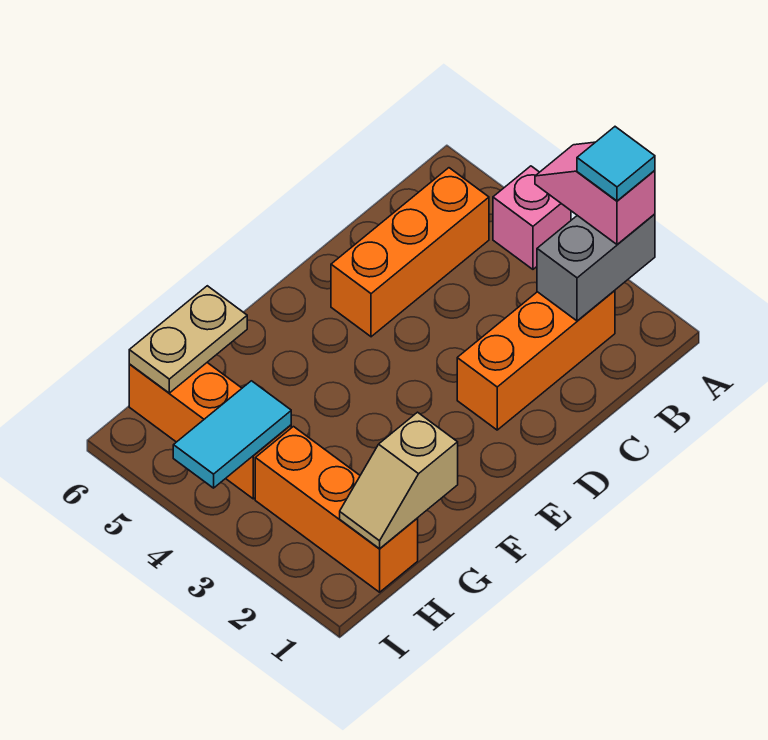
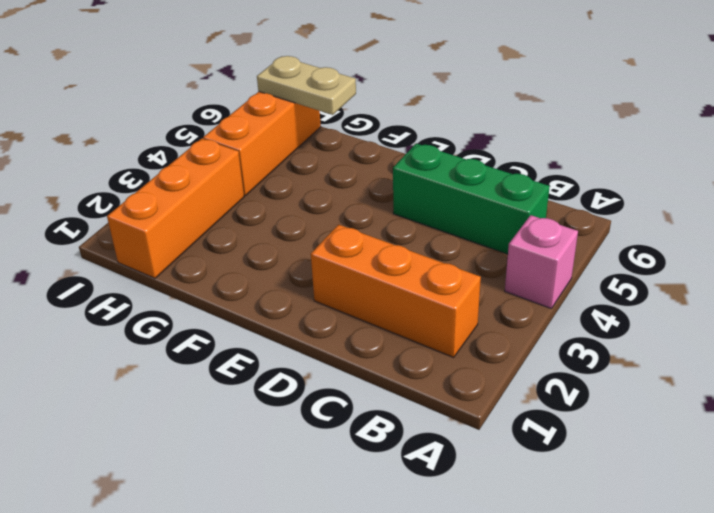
green 1x3 brick [393,144,550,254] -> orange 1x3 brick [331,168,489,337]
none -> grey 1x2 brick [537,214,655,321]
none -> tan 1x2 slope [340,412,458,549]

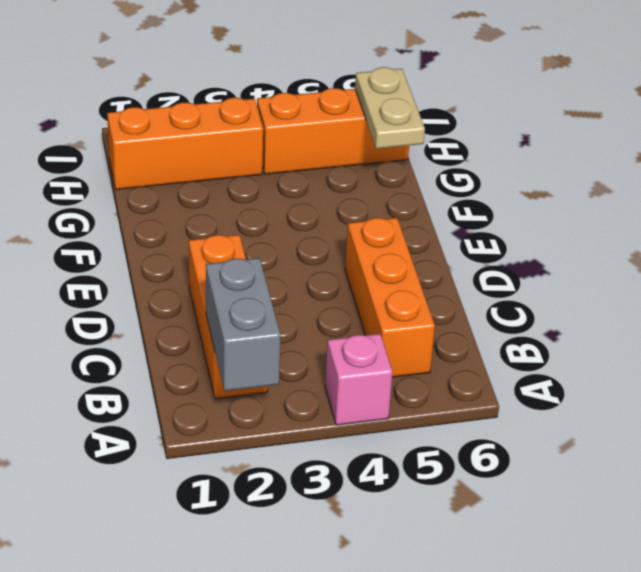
none -> tan 1x2 slope [340,412,458,549]
none -> cyan 1x2 tile [173,381,291,488]

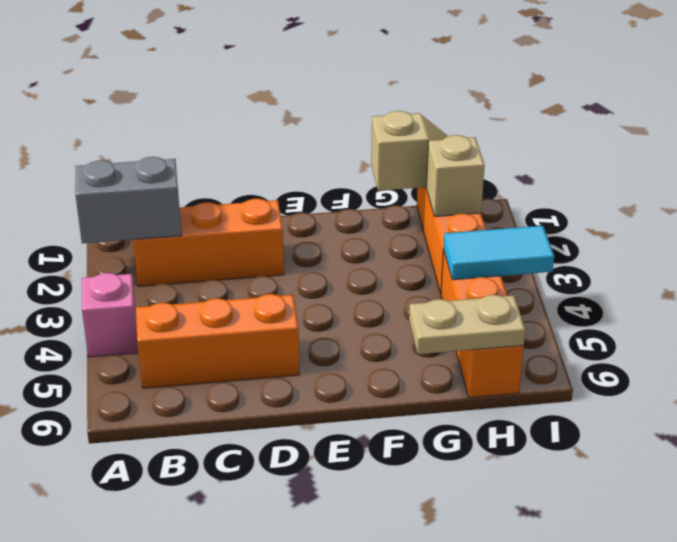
tan 1x1 brick [426,135,485,217] -> none
none -> pink 1x2 slope [535,142,655,244]
none -> cyan 1x1 tile [577,127,655,201]

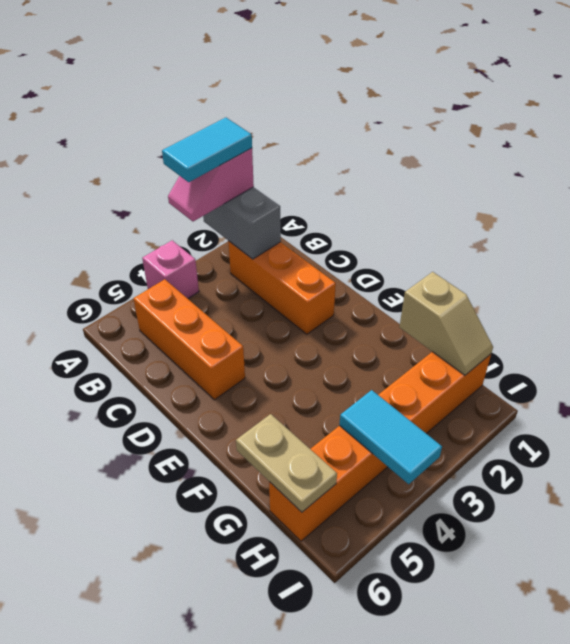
cyan 1x2 tile [162,118,252,182] -> cyan 1x1 tile [577,127,655,201]

